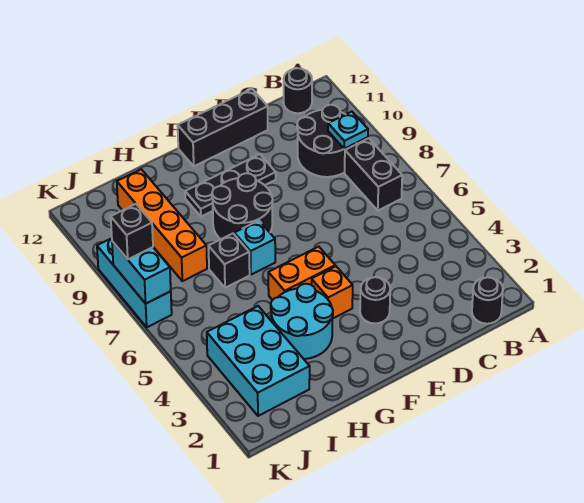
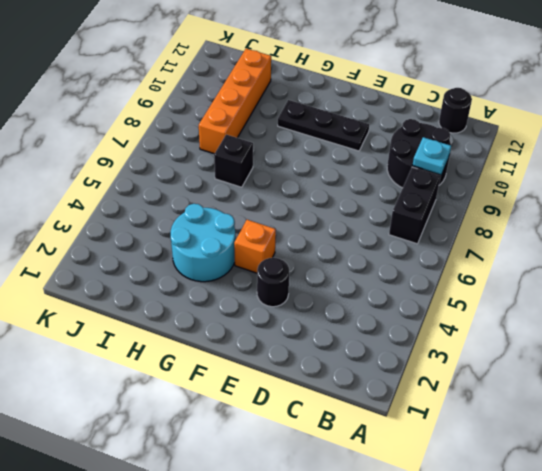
none -> black 1x1 round brick [472,277,503,324]
none -> black 1x3 brick [178,89,268,166]
none -> orange 1x2 brick [268,247,335,300]

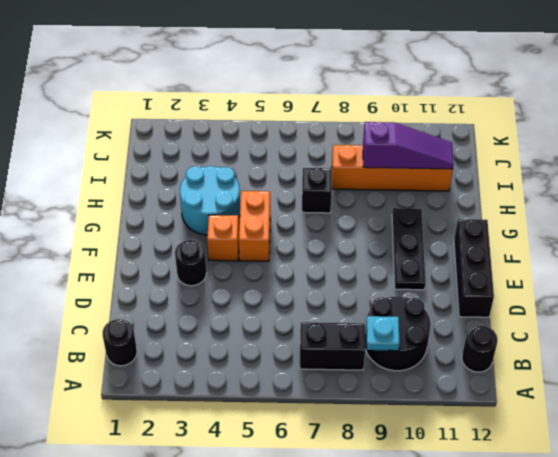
purple 1x3 slope [363,122,454,169] -> none
none -> black 2x2 round brick [212,173,273,239]
none -> cyan 1x1 brick [234,221,275,275]
none -> cyan 2x3 brick [207,306,310,416]

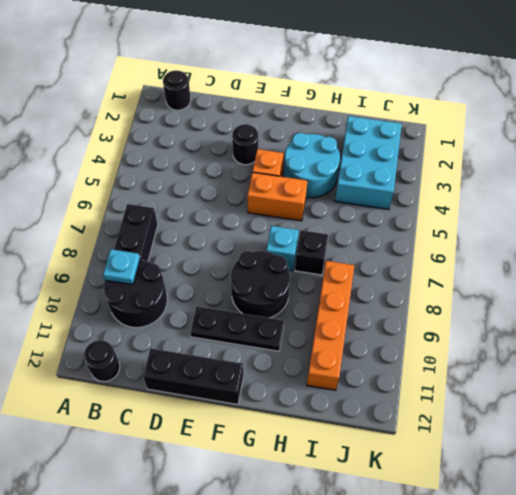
none -> cyan 1x3 brick [97,238,172,327]
none -> cyan 1x2 brick [112,241,171,304]
none -> black 1x1 brick [111,204,153,259]

